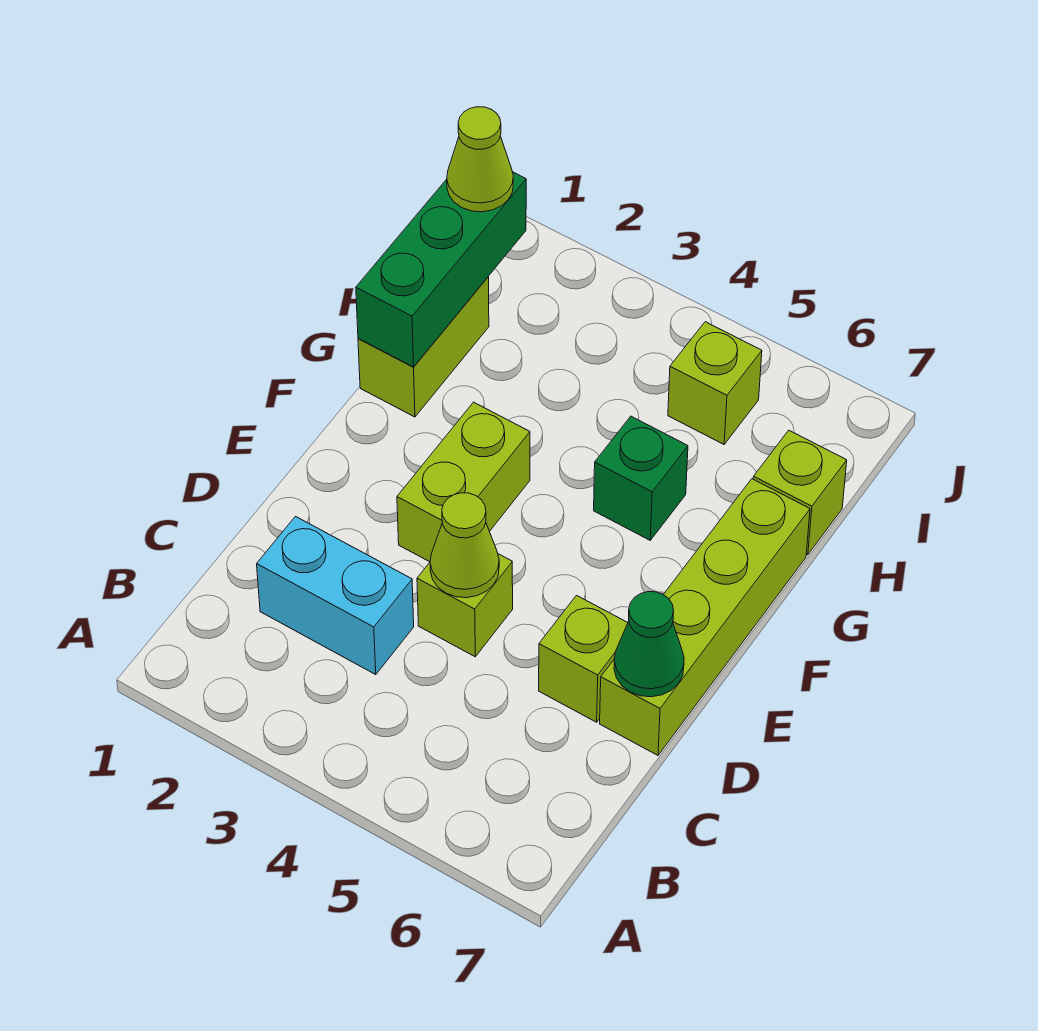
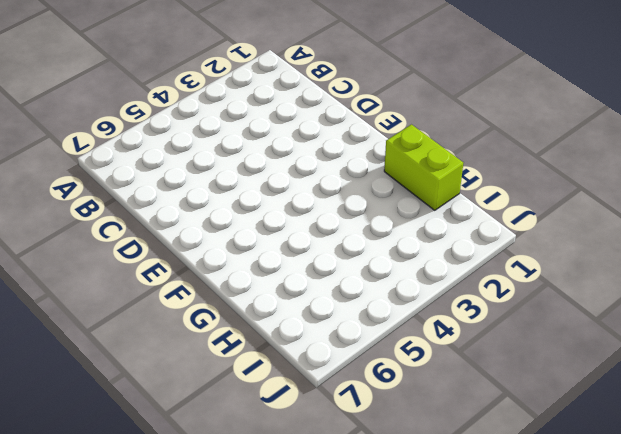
none -> cyan 1x2 brick [257,517,414,675]
none -> lime 1x1 brick [417,554,513,657]
none -> lime 1x1 brick [539,596,628,722]

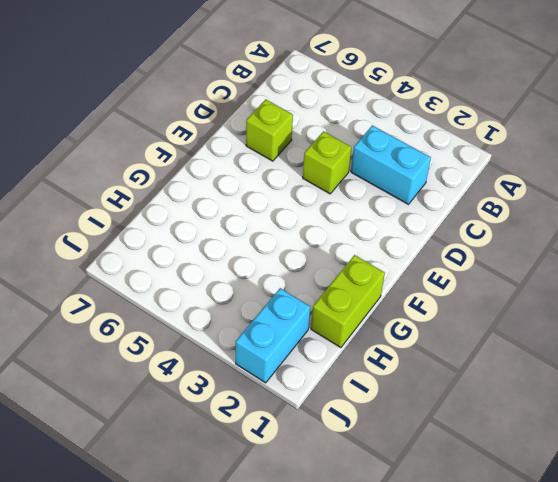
cyan 1x2 brick [236,288,310,383] -> none
none -> lime 1x4 brick [600,479,810,755]
none -> lime 1x2 brick [397,402,530,562]
none -> green 1x1 brick [594,416,688,540]

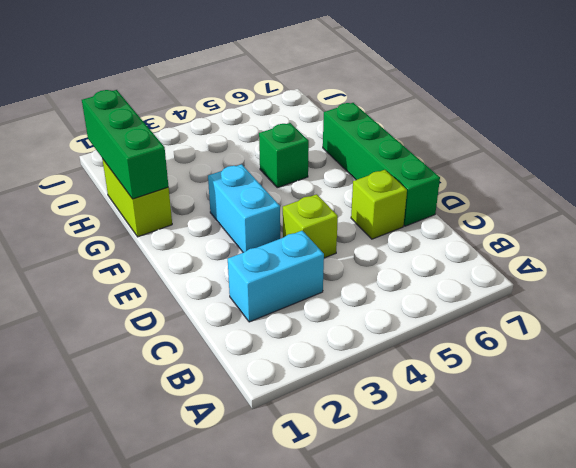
green 1x4 brick [323,103,440,226] -> lime 1x4 brick [600,479,810,755]
cyan 1x2 brick [208,164,280,253] -> lime 1x2 brick [397,402,530,562]
none -> lime 1x1 brick [753,430,847,555]
none -> lime 1x1 brick [668,322,762,444]
none -> lime 1x1 cone [430,493,499,598]

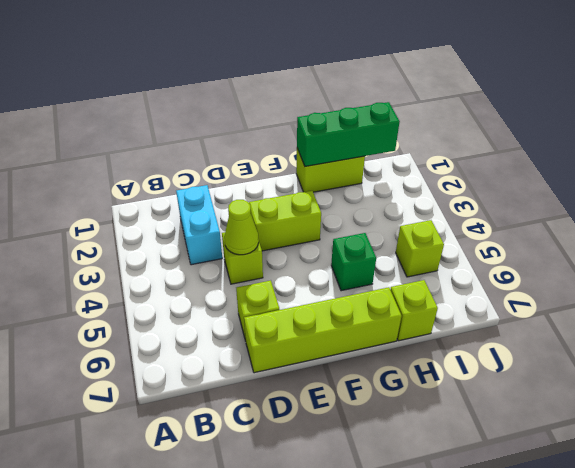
none -> green 1x1 cone [614,592,684,697]
none -> lime 1x1 cone [447,107,513,212]

